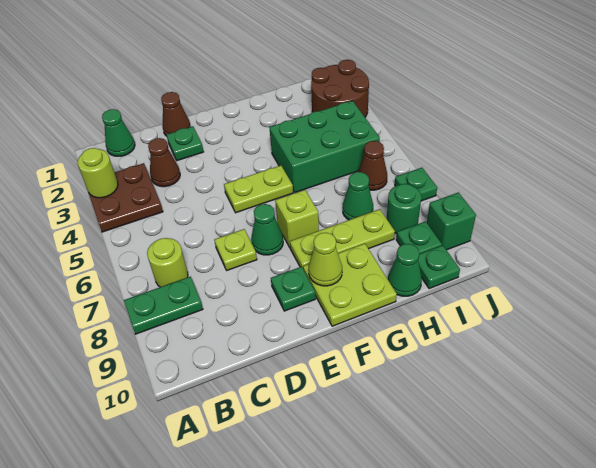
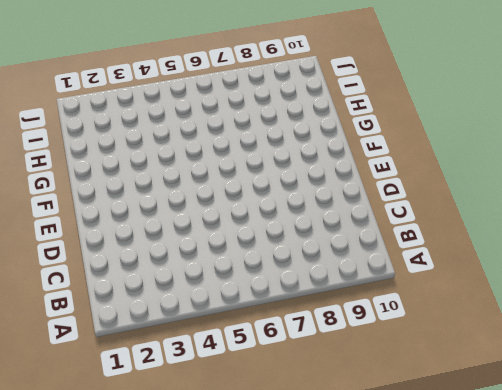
none -> brown 2x2 plate [89,163,163,232]
none -> green 1x2 plate [124,277,203,334]
none -> green 1x1 cone [102,109,135,156]

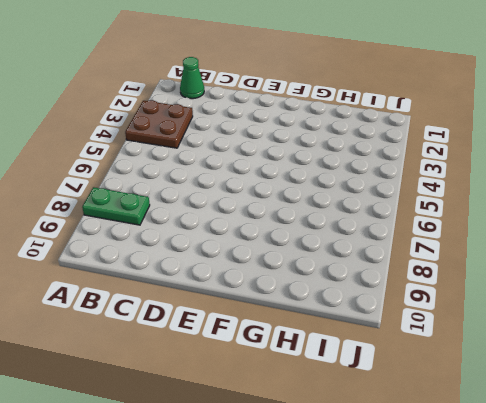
none -> lime 1x1 round brick [147,238,188,287]
none -> brown 1x1 cone [148,138,180,187]
none -> brown 1x1 cone [161,92,191,136]

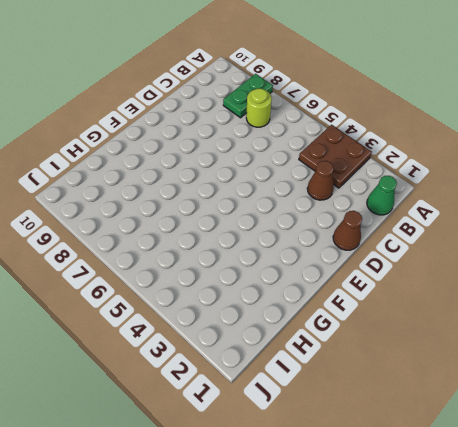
none -> green 1x1 plate [167,126,204,161]
none -> lime 1x1 plate [214,229,257,270]
none -> lime 1x2 plate [224,165,293,213]

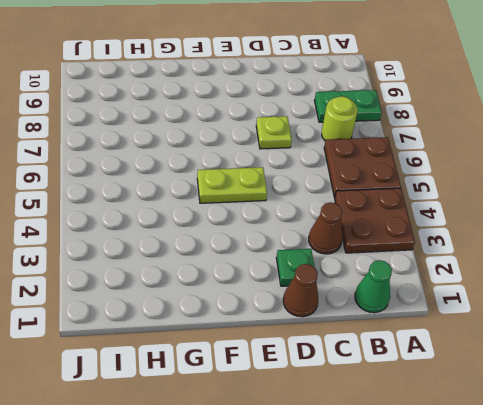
brown 2x2 plate [324,137,401,197] -> none
none -> green 1x1 cone [251,204,283,255]
none -> green 1x1 plate [271,267,316,311]
none -> lime 1x1 brick [275,190,319,247]

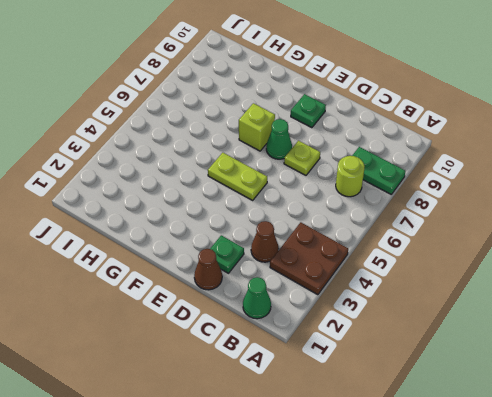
none -> lime 1x3 plate [290,209,395,268]
none -> lime 2x2 plate [303,244,397,326]
none -> green 2x3 brick [269,101,380,192]

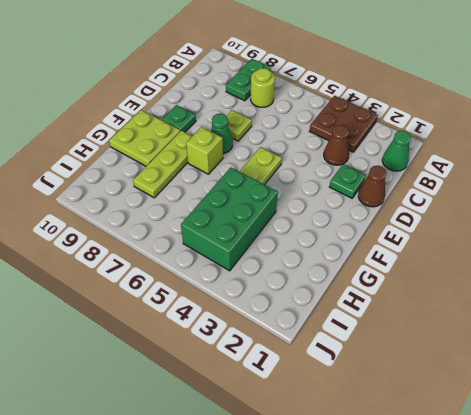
none -> green 1x1 cone [343,172,373,220]
none -> green 1x1 cone [388,244,422,296]
none -> brown 2x2 round brick [311,60,369,117]

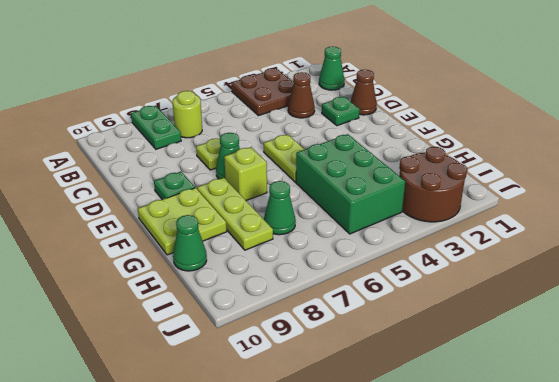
none -> brown 1x1 cone [358,141,387,190]
none -> green 1x1 round brick [387,184,421,234]
none -> green 1x1 plate [396,221,442,254]

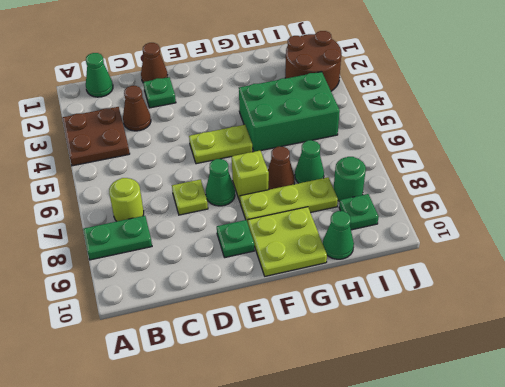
brown 1x1 cone [268,147,295,190] -> brown 1x1 cone moved to [358,141,387,190]
none -> green 1x1 plate [418,245,460,289]
none -> green 1x1 plate [395,168,437,201]
none -> green 1x1 brick [427,192,476,250]

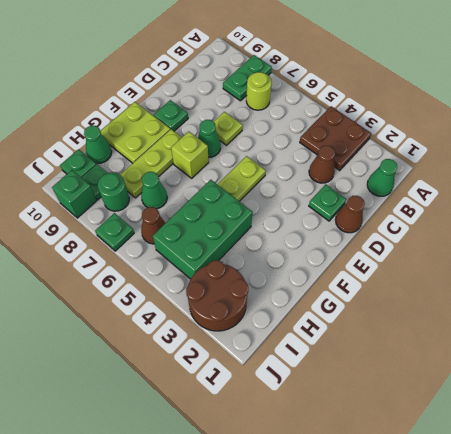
none -> lime 1x1 round brick [77,148,118,198]
none -> lime 1x1 cone [308,233,342,286]

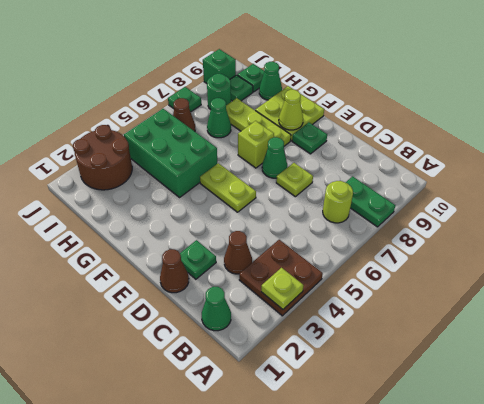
lime 1x1 plate [261,268,304,309] -> lime 1x1 round brick [77,148,118,198]

